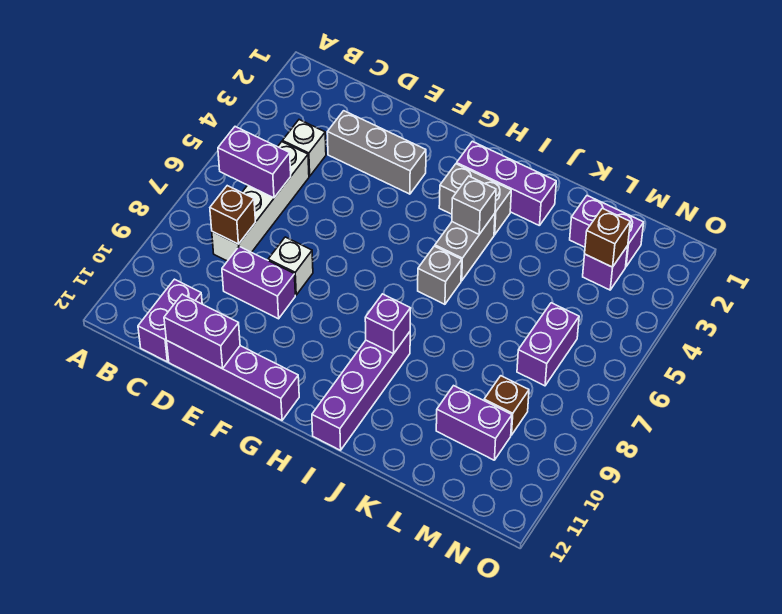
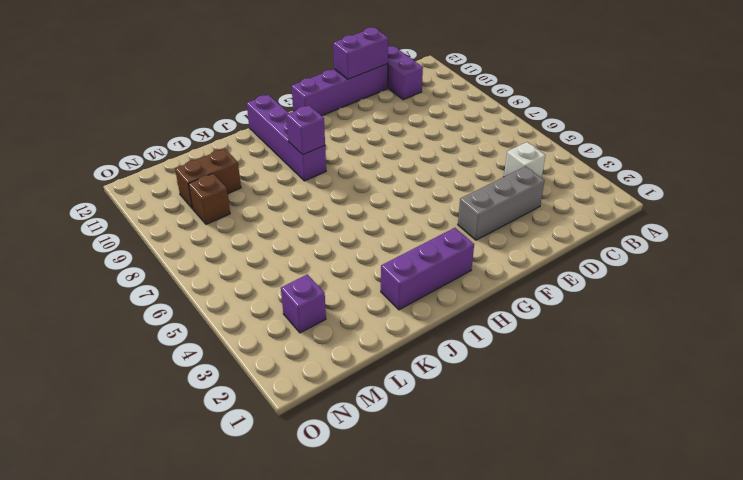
brown 1x2 brick [175,149,241,209] -> purple 1x2 brick [436,386,512,460]
none -> white 1x4 brick [212,142,309,261]
none -> purple 1x2 brick [222,246,295,319]
none -> white 1x1 brick [268,237,313,295]

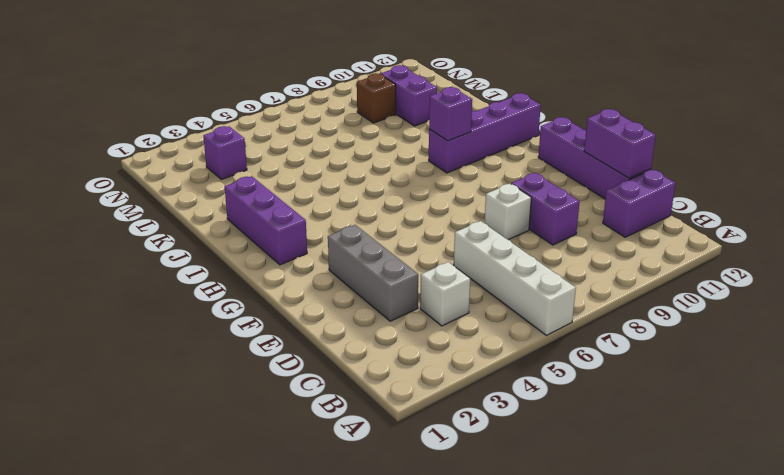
white 1x4 brick [454,221,576,335] -> white 1x4 brick turned to [212,142,309,261]
none -> grey 1x2 brick [439,164,511,235]
none -> grey 1x2 brick [435,214,495,281]
none -> grey 1x1 brick [418,246,462,304]

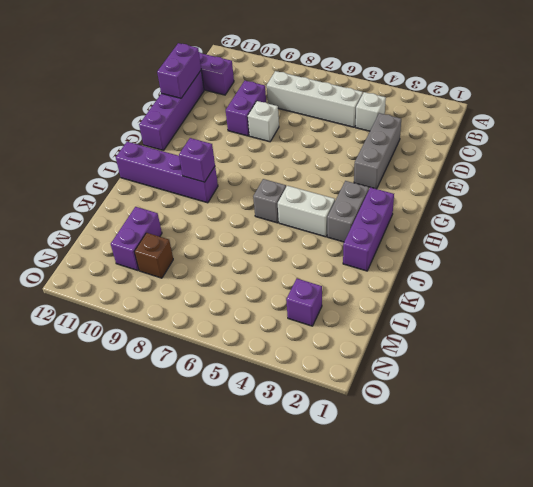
white 1x2 brick [278,186,335,237] -> grey 1x2 brick [435,214,495,281]
none -> purple 1x2 brick [570,196,644,266]
none -> purple 1x2 brick [517,303,579,386]
none -> purple 1x2 brick [218,127,291,198]

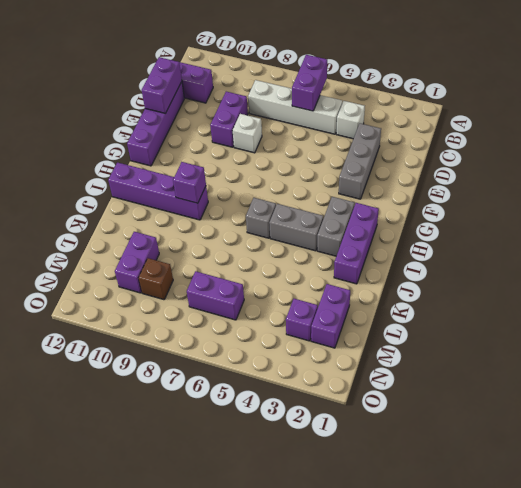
none -> brown 1x1 brick [210,186,255,244]
none -> grey 1x1 brick [452,176,496,234]
none -> brown 1x1 brick [585,208,630,267]

